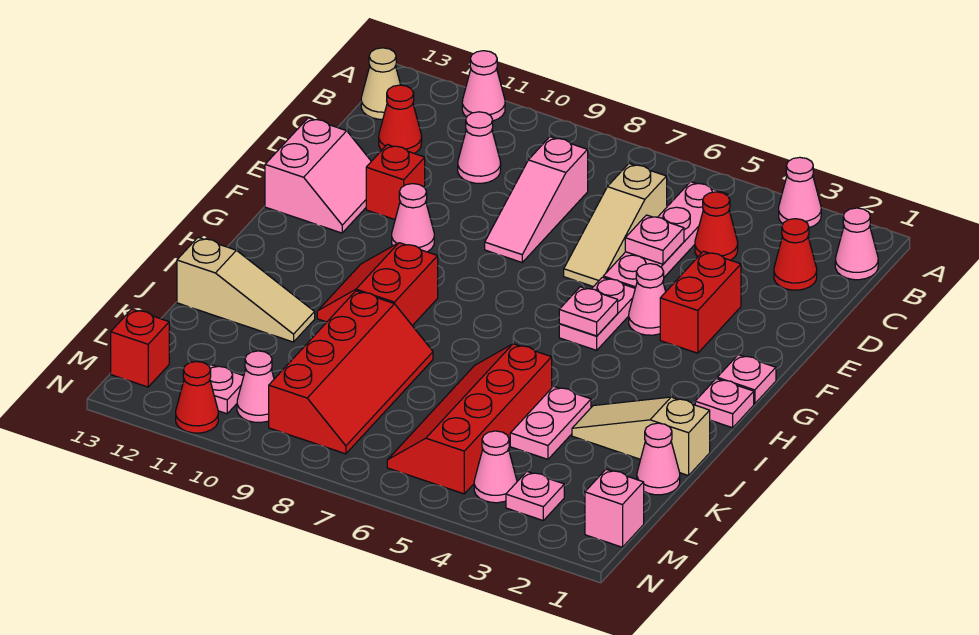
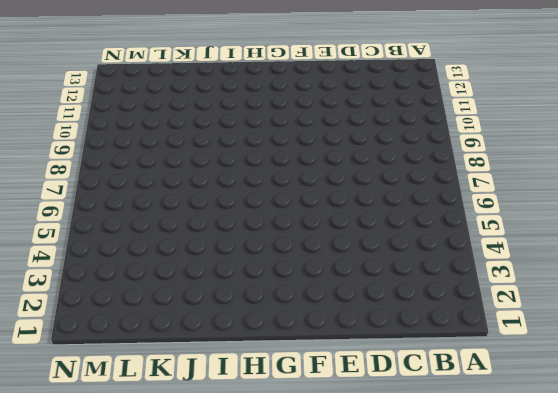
none -> pink 1x1 cone [779,157,821,228]
none -> pink 1x1 cone [462,51,505,121]
none -> pink 1x1 cone [835,208,878,280]
none -> pink 1x4 plate [603,182,728,288]

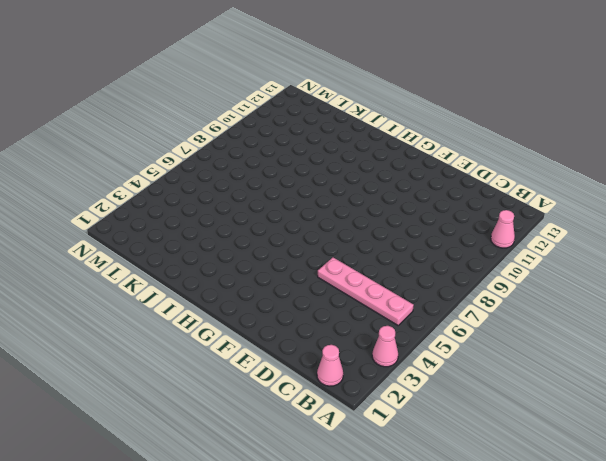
none -> tan 1x1 cone [361,48,401,119]
none -> red 1x1 cone [774,219,817,290]
none -> red 1x1 cone [695,192,738,260]
none -> tan 1x3 slope [564,164,667,287]

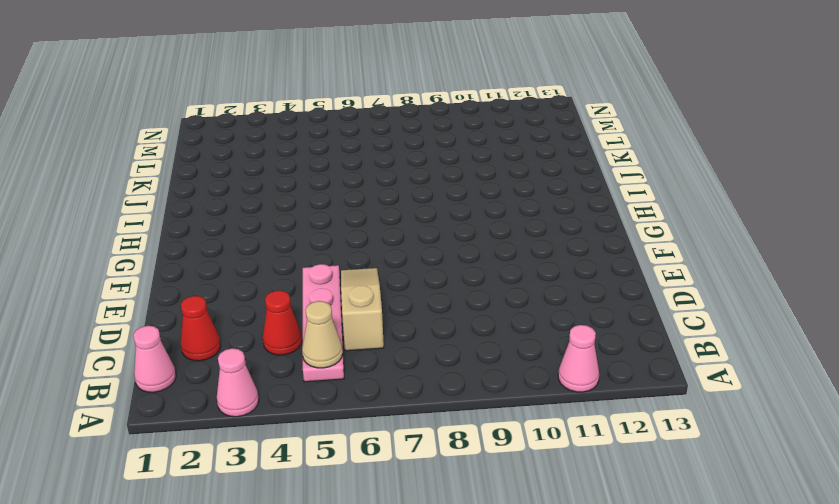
tan 1x1 cone [302,301,343,368] -> tan 1x1 cone moved to [361,48,401,119]
none -> pink 1x3 slope [485,137,588,262]
none -> pink 1x1 cone [458,112,501,183]
none -> red 1x1 cone [379,85,422,154]
none -> red 1x2 brick [660,251,741,353]

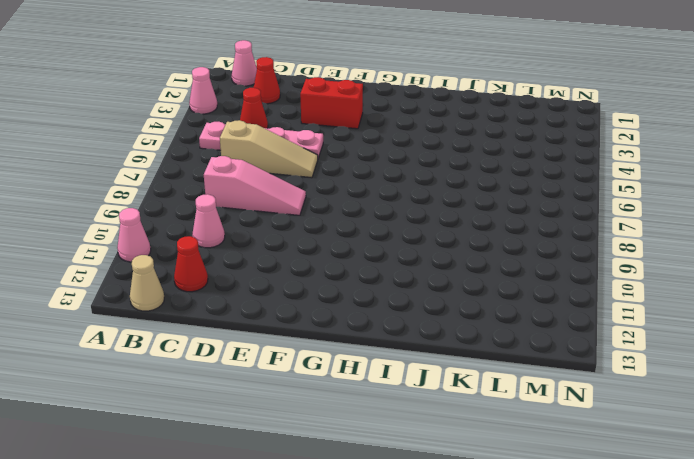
none -> red 1x1 brick [366,144,425,220]
none -> pink 2x2 slope [265,118,371,233]
none -> pink 1x1 cone [629,264,666,335]
none -> pink 1x2 plate [559,277,635,350]

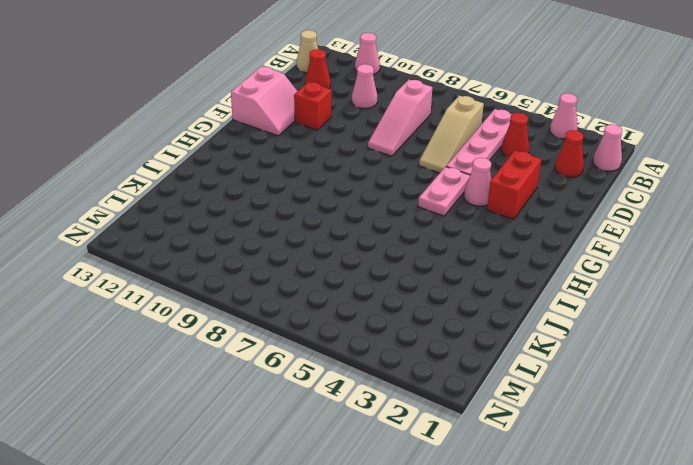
none -> pink 1x1 cone [392,184,434,252]
none -> pink 1x1 plate [717,355,776,404]
none -> pink 1x1 plate [695,378,754,428]
none -> red 2x2 slope [317,243,438,326]

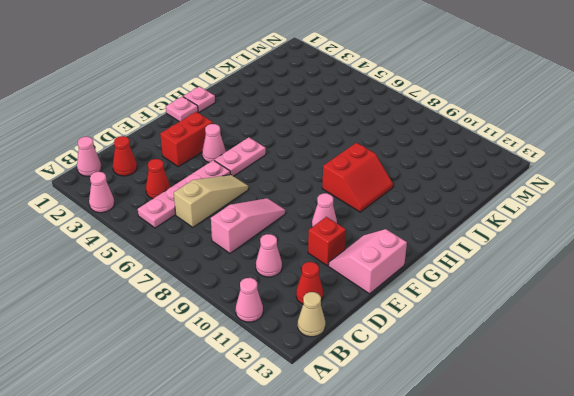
none -> tan 1x3 slope [572,397,710,476]
none -> pink 1x2 plate [510,386,591,459]
none -> red 2x4 slope [387,344,552,494]
none -> red 2x4 slope [269,291,433,454]

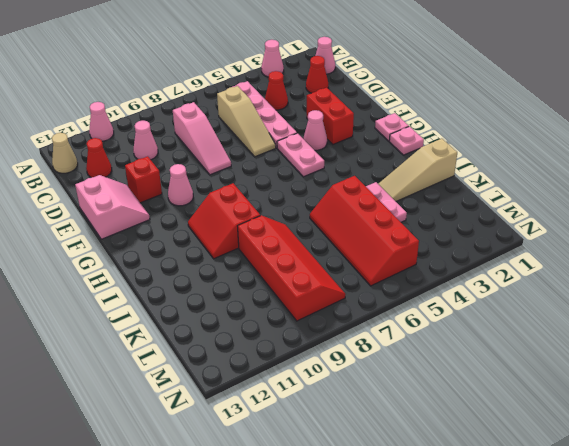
none -> tan 1x3 slope [177,237,315,342]
none -> pink 1x1 cone [637,423,680,495]
none -> pink 1x1 brick [585,469,644,547]
none -> pink 1x1 plate [506,472,564,520]

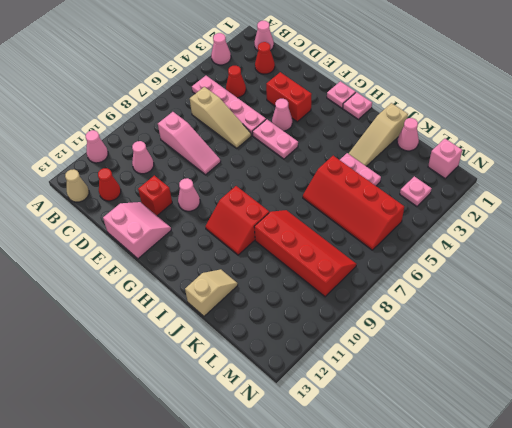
tan 1x2 slope [185,269,238,316] -> tan 1x3 slope [177,237,315,342]
none -> pink 1x1 cone [474,431,517,503]
none -> pink 1x1 cone [237,351,274,423]
none -> pink 1x1 plate [209,365,244,414]
none -> red 1x1 brick [111,309,169,387]

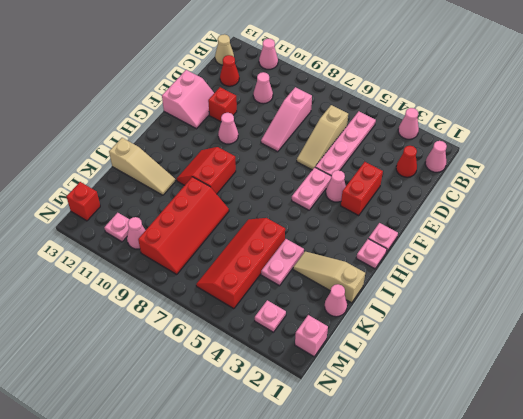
none -> red 1x1 cone [695,192,738,260]
none -> pink 1x1 cone [474,431,517,503]
none -> red 1x1 cone [176,362,218,433]
none -> pink 1x1 plate [625,215,684,264]

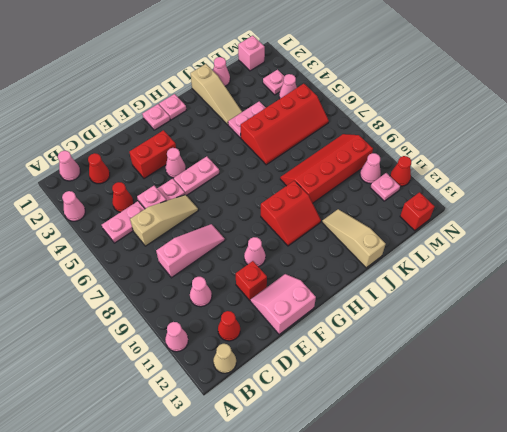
none -> pink 1x1 plate [559,287,618,336]

